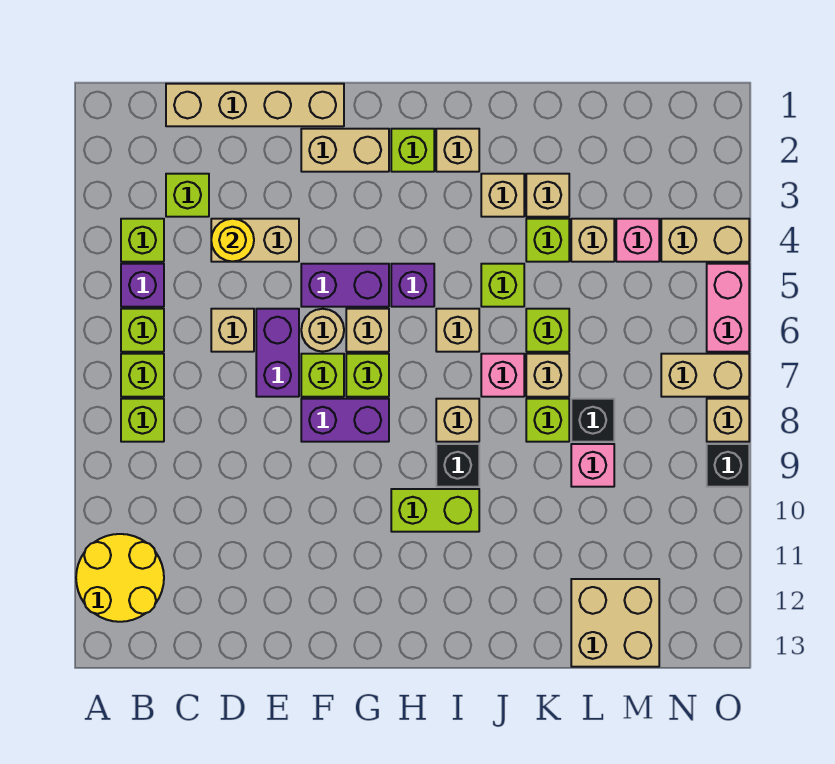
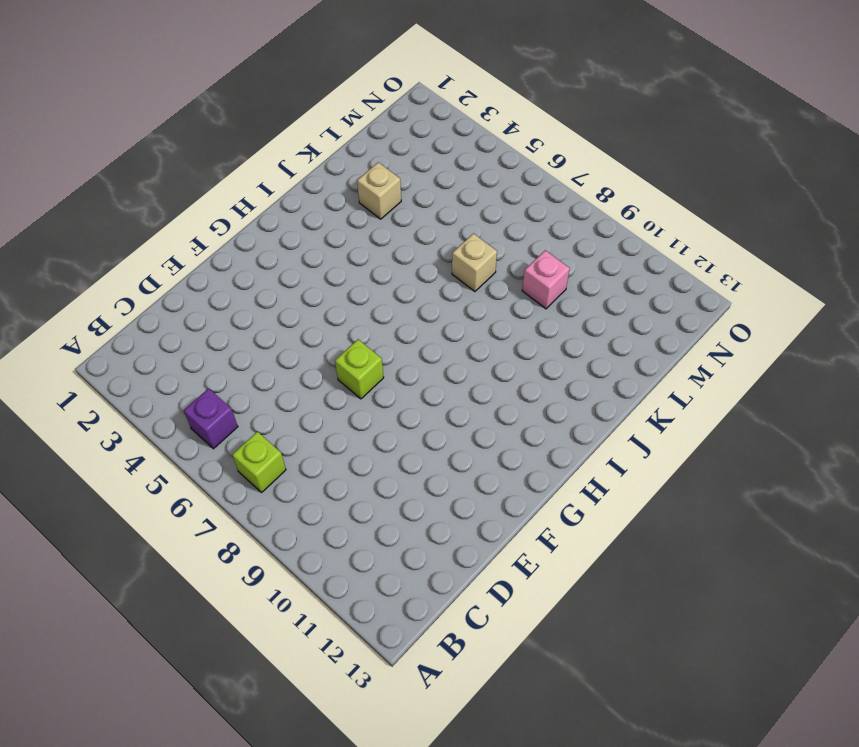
none -> yellow 2x2 round brick [76,534,164,622]
none -> lime 1x1 brick [121,219,164,262]
none -> lime 1x1 brick [121,309,164,352]
none -> lime 1x1 brick [121,399,164,442]

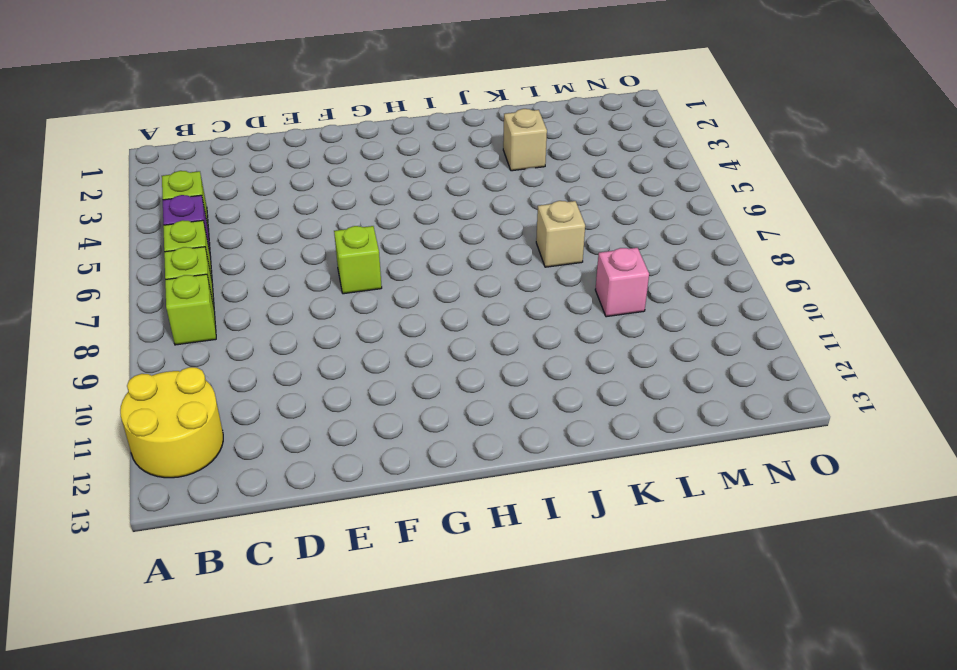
none -> tan 1x4 brick [166,84,344,126]
none -> lime 1x1 brick [166,174,209,217]
none -> tan 1x2 brick [211,219,299,262]
none -> tan 1x1 brick [211,309,254,352]

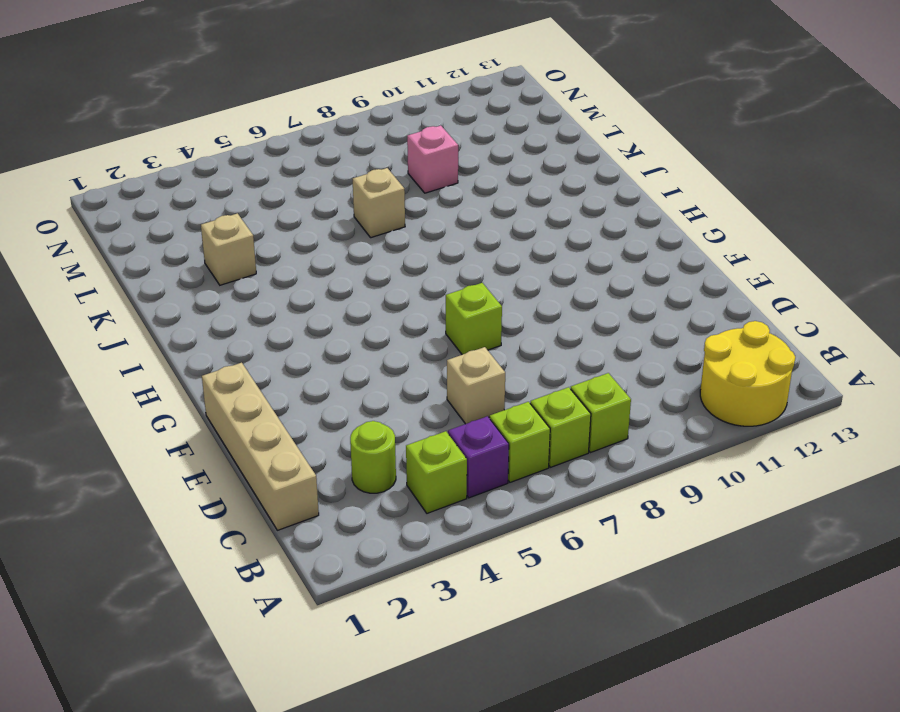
lime 1x1 round brick [350,421,396,493] -> lime 1x1 brick [166,174,209,217]
none -> tan 1x2 brick [211,219,299,262]
none -> purple 1x2 brick [256,309,299,397]
none -> tan 1x2 brick [301,129,389,172]
none -> purple 1x2 brick [301,264,389,307]

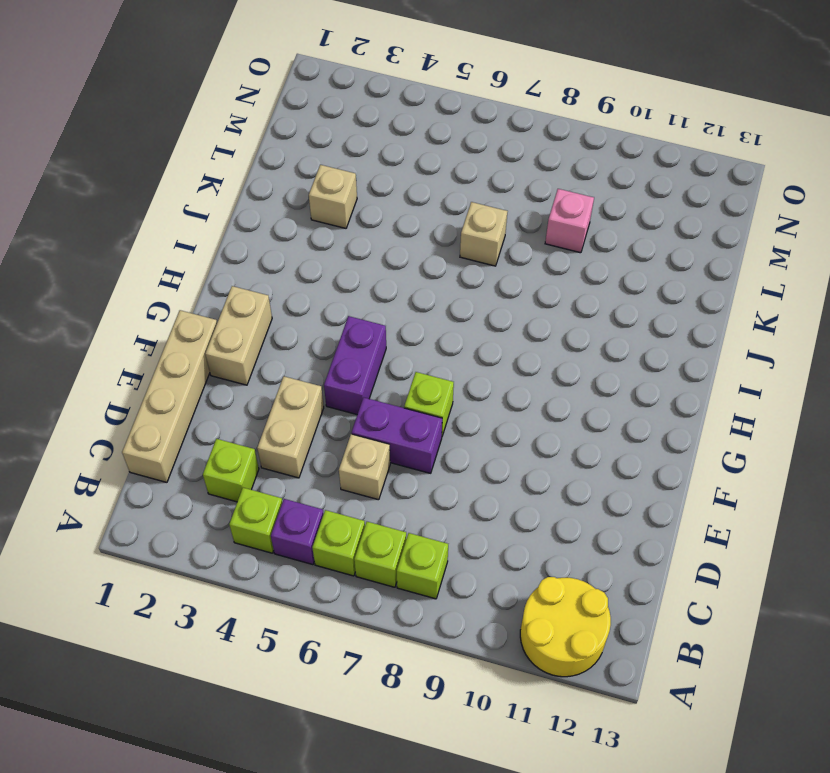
none -> tan 1x1 round brick [301,309,344,352]
none -> purple 1x2 brick [301,399,389,442]
none -> tan 1x1 brick [346,309,389,352]
none -> lime 1x1 brick [346,354,389,397]

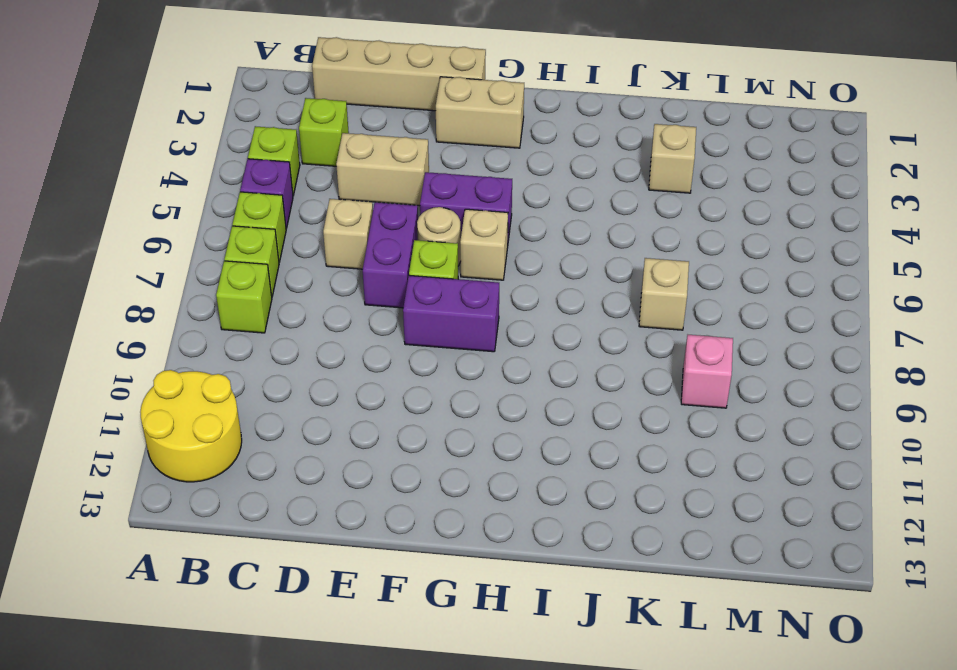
none -> lime 1x1 brick [346,354,389,397]
none -> lime 1x1 brick [391,129,434,172]
none -> purple 1x1 brick [391,264,434,307]
none -> lime 1x2 brick [391,489,479,532]

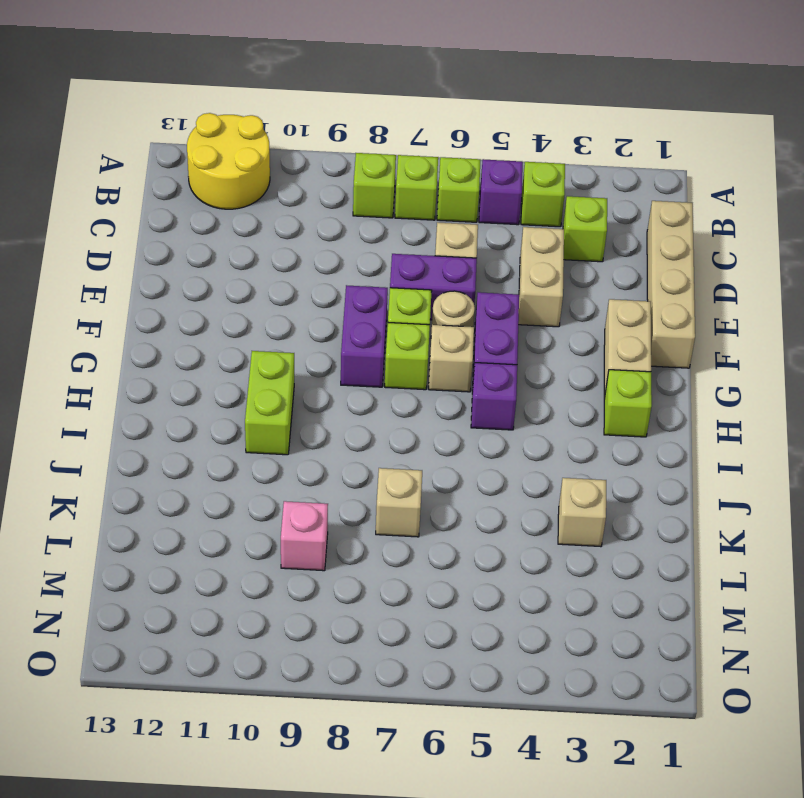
none -> tan 1x1 brick [436,129,479,172]
none -> tan 1x1 brick [436,309,479,352]
none -> tan 1x1 brick [436,399,479,442]
none -> black 1x1 brick [436,444,479,487]

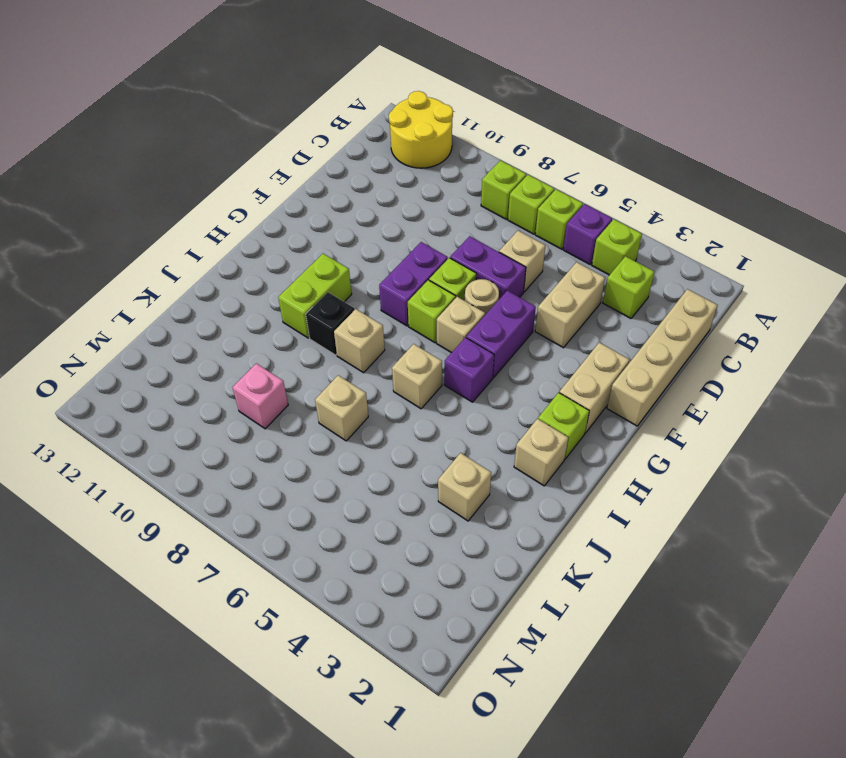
none -> tan 1x1 brick [481,174,524,217]
none -> lime 1x1 brick [481,264,524,307]
none -> pink 1x1 brick [481,354,524,397]
none -> lime 1x1 brick [526,219,569,262]

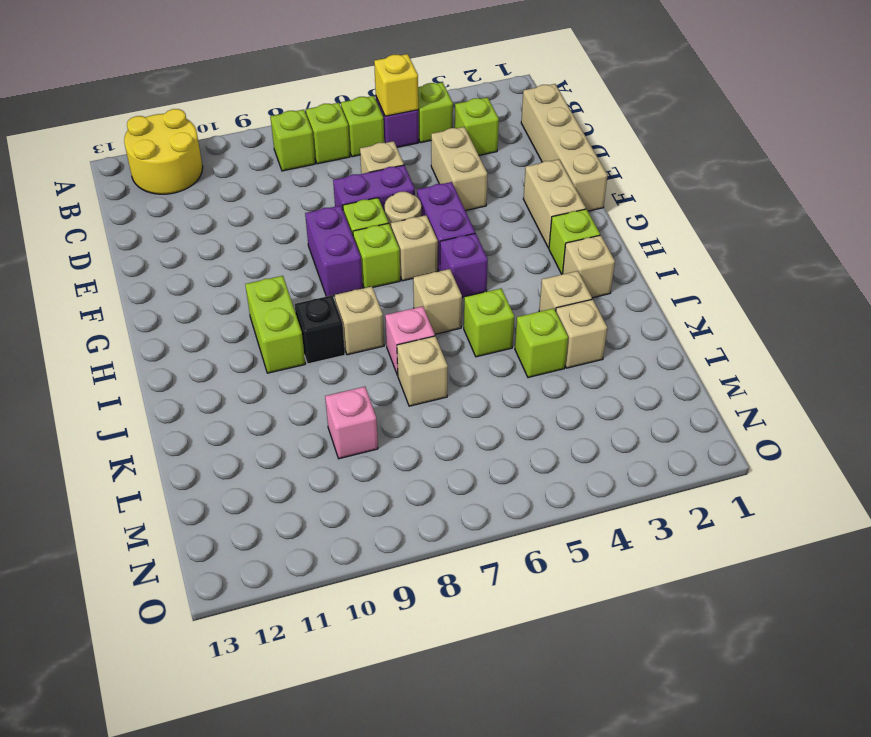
yellow 1x1 brick [374,54,418,116] -> none
none -> lime 1x1 brick [526,309,569,352]
none -> lime 1x1 brick [526,399,569,442]
none -> tan 1x1 brick [571,219,614,262]
none -> black 1x1 brick [571,399,614,442]

